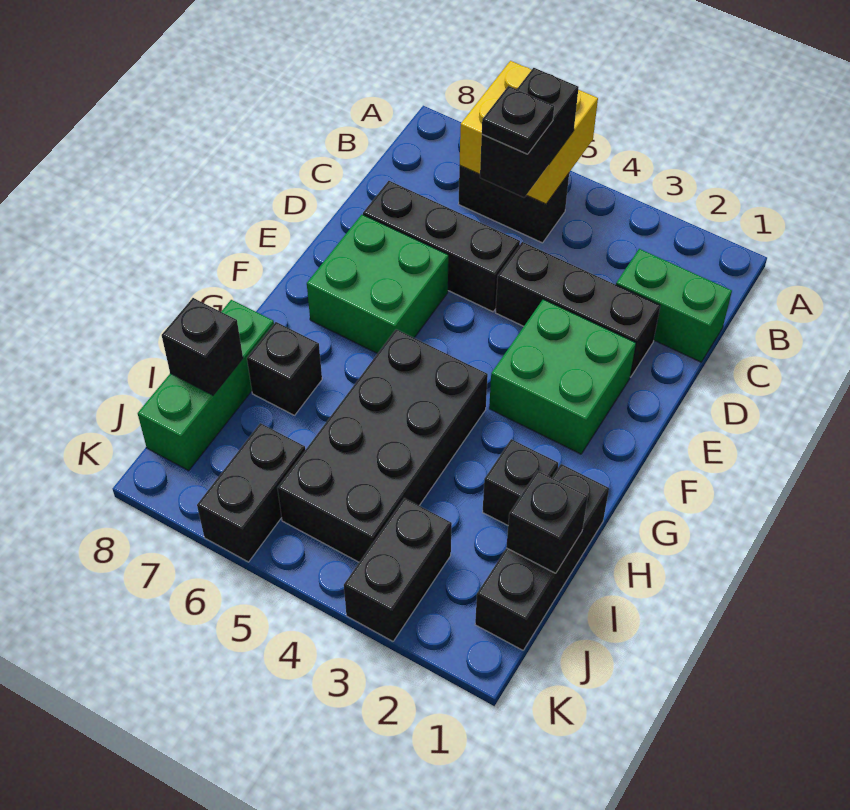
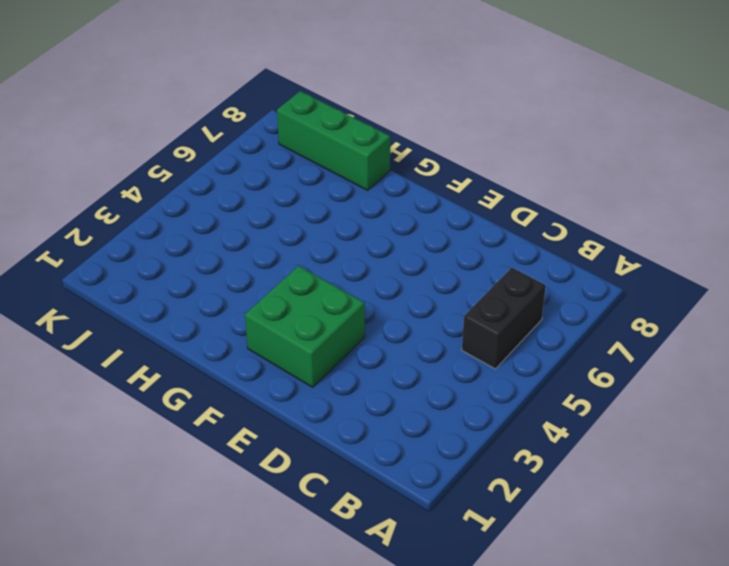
none -> green 1x2 brick [616,249,732,362]
none -> black 1x3 brick [495,242,660,377]
none -> black 1x3 brick [363,181,520,312]

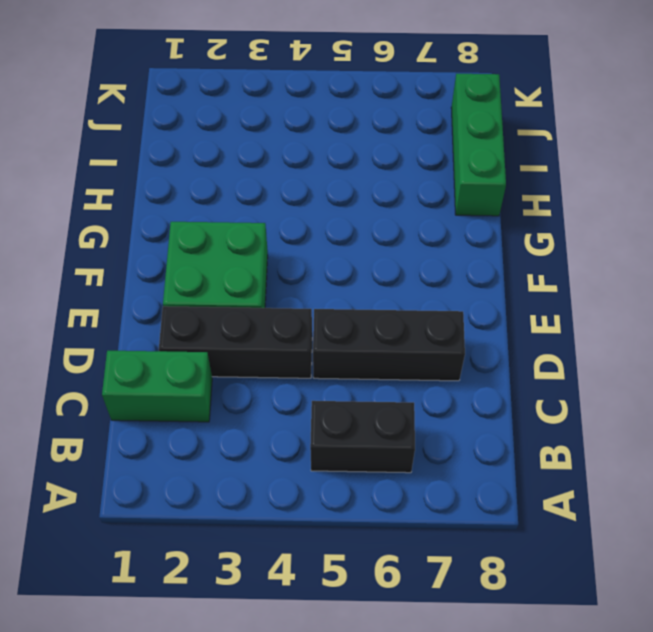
none -> green 2x2 brick [307,215,449,354]
none -> black 2x4 brick [277,329,488,562]
none -> black 1x3 brick [475,464,609,650]

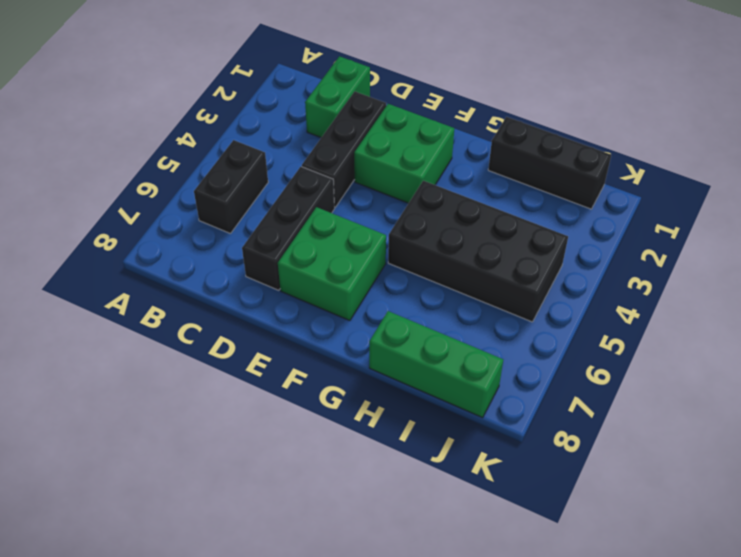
none -> black 1x1 brick [483,439,558,525]
none -> black 1x1 brick [247,322,322,415]
none -> black 1x2 brick [344,498,452,641]

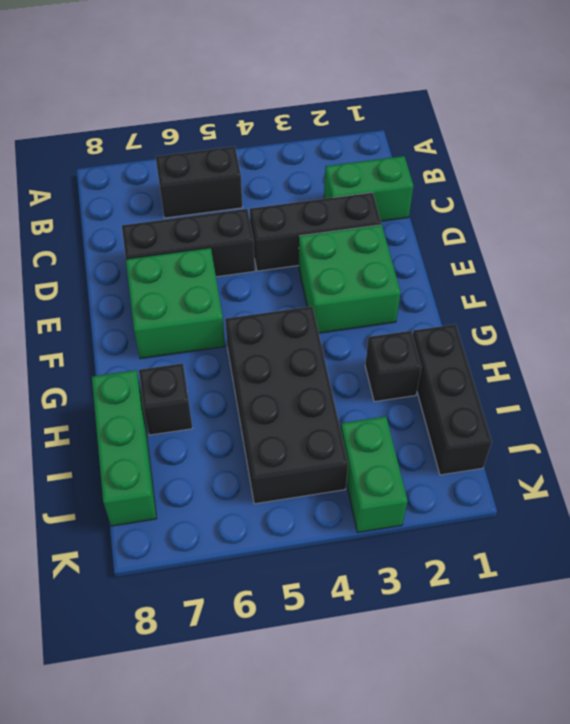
green 1x2 brick [341,416,408,532] -> black 1x2 brick [344,498,452,641]
none -> black 1x2 brick [197,423,305,562]
none -> yellow 2x2 brick [460,61,598,204]
none -> black 1x1 brick [506,471,588,573]

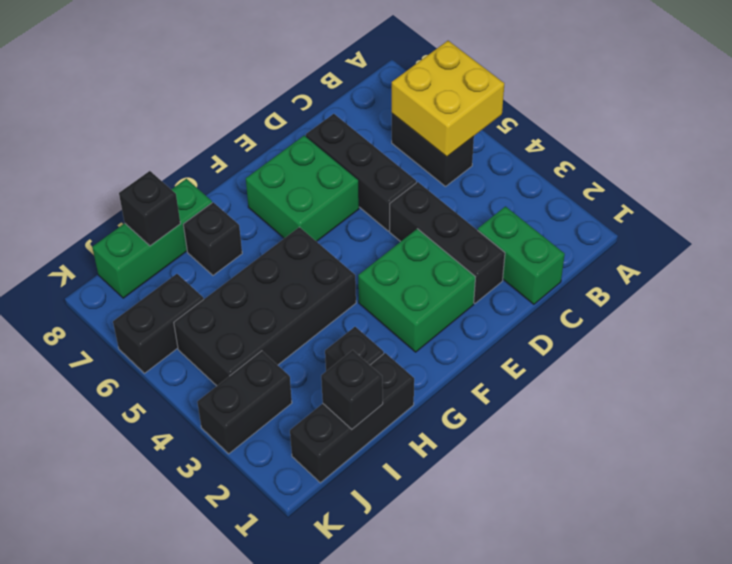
none -> black 1x2 brick [480,68,579,198]
none -> black 1x1 plate [482,86,554,154]

